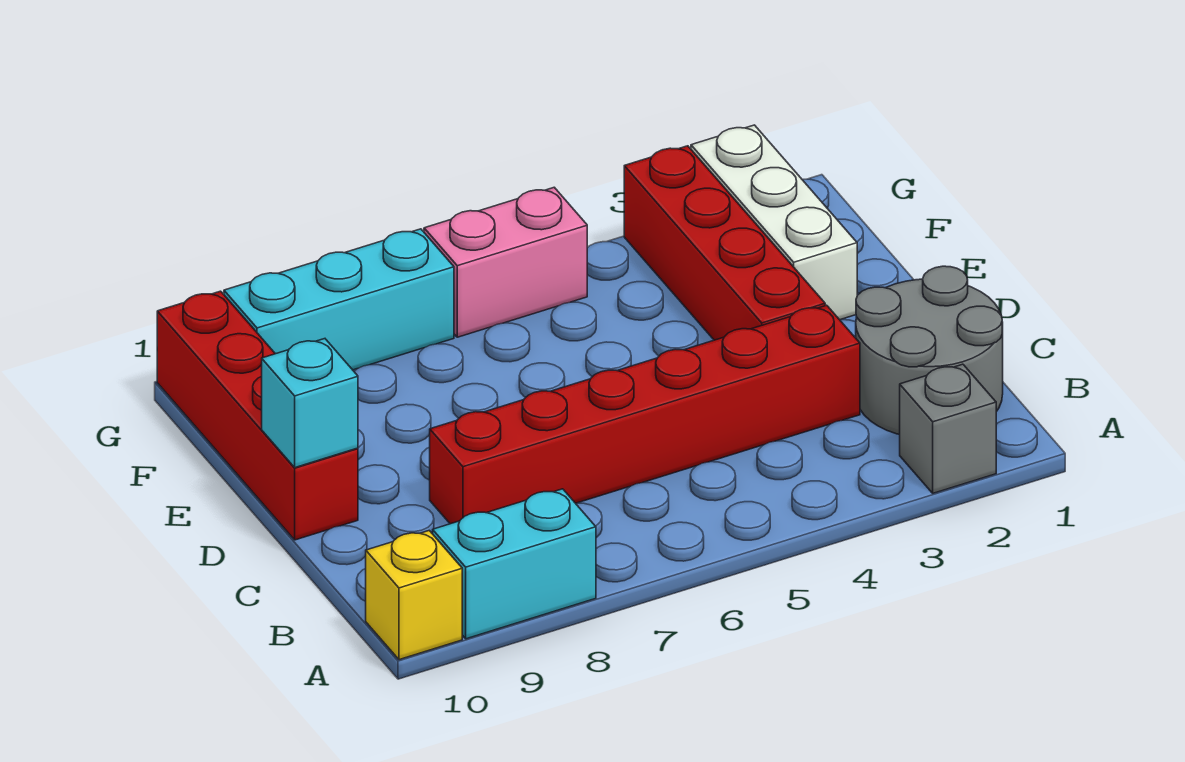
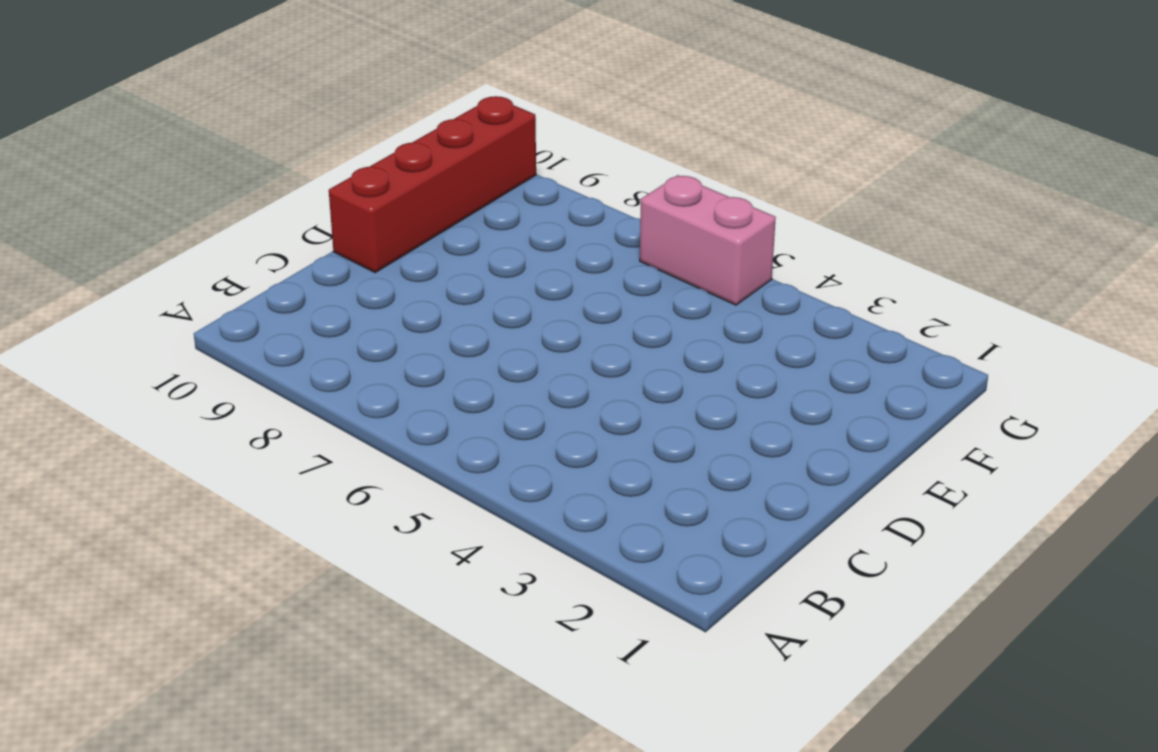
none -> grey 1x1 brick [900,364,996,493]
none -> cyan 1x2 brick [433,489,596,639]

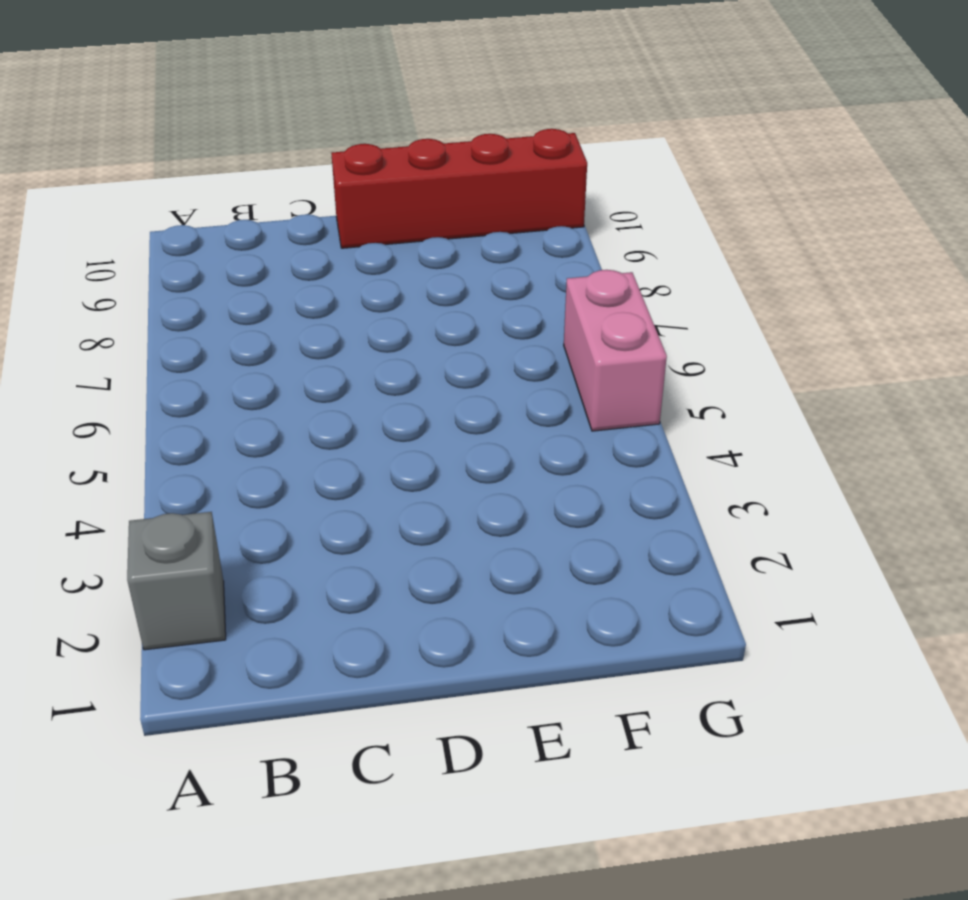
none -> cyan 1x2 brick [433,489,596,639]
none -> yellow 1x1 brick [366,531,462,660]

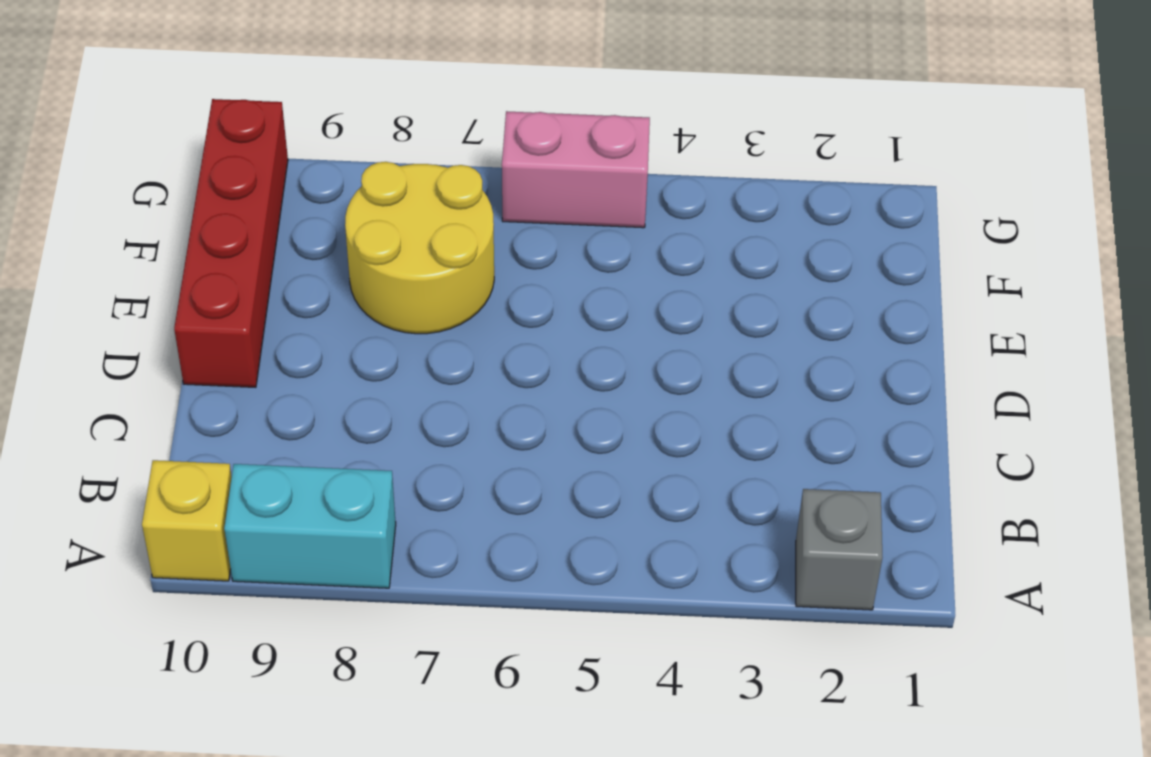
yellow 2x2 round brick [345,162,494,334] -> none
none -> grey 2x2 round brick [856,266,1003,435]
none -> red 1x6 brick [430,305,860,524]

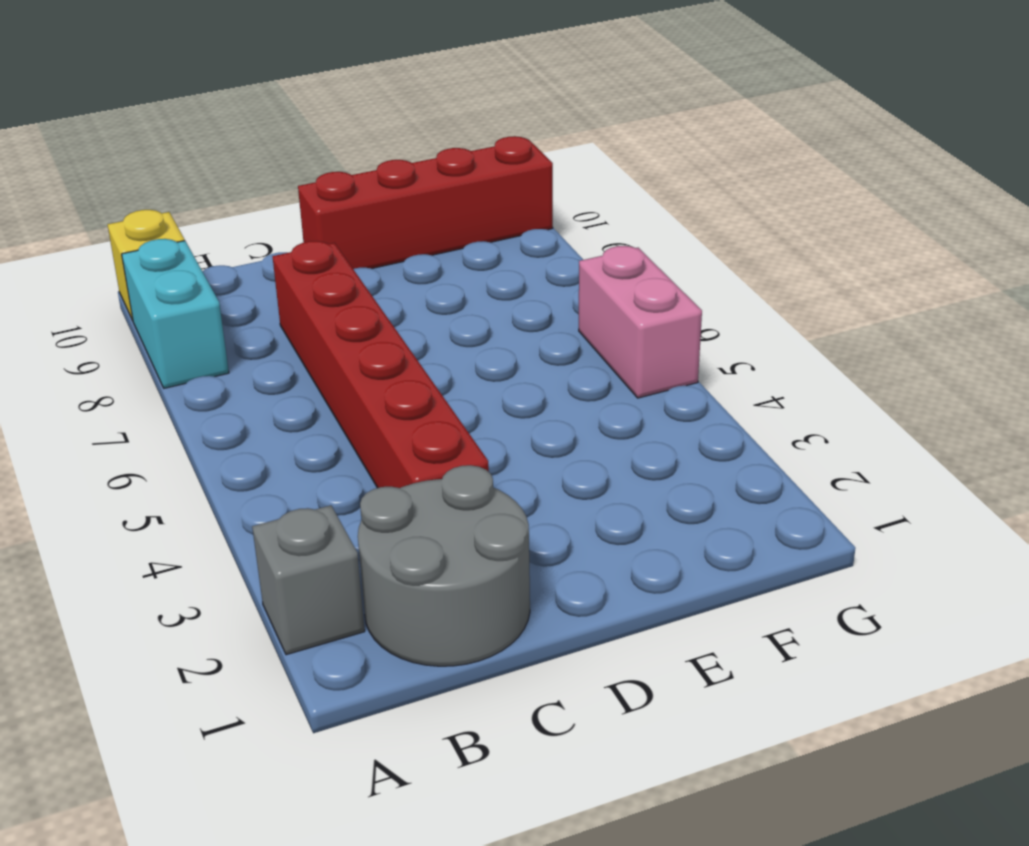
none -> red 1x4 brick [624,146,825,340]
none -> white 1x3 brick [691,125,857,320]

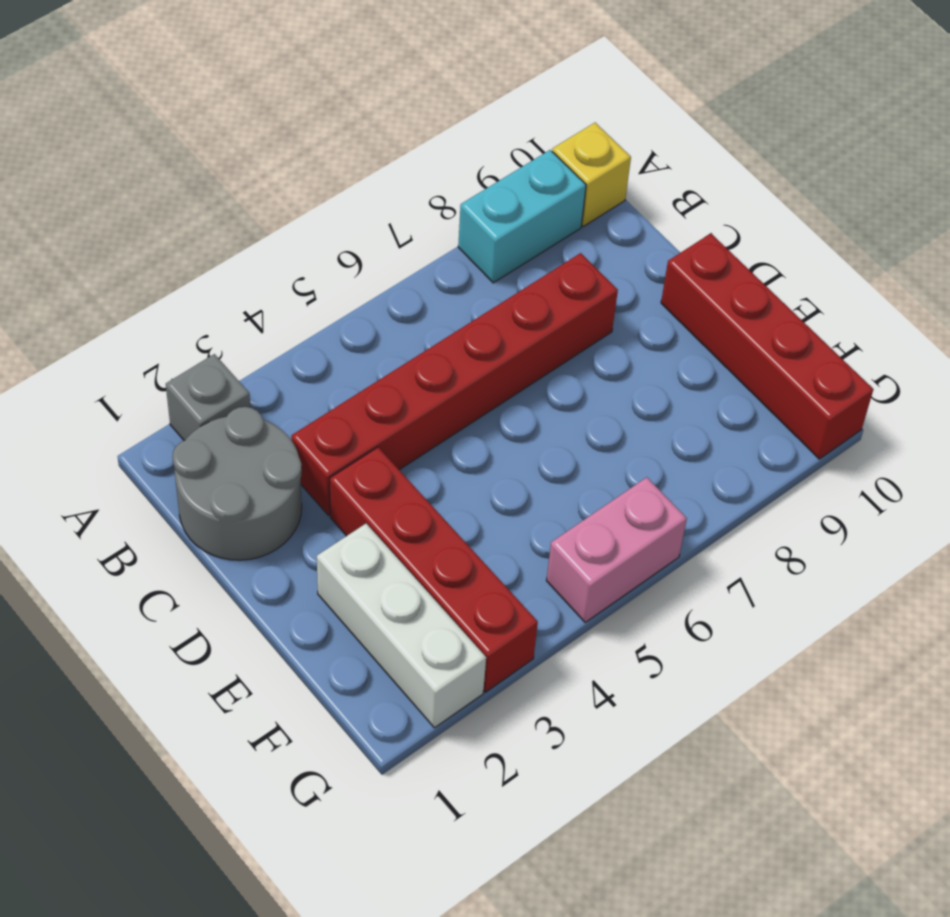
none -> cyan 1x3 brick [224,229,454,370]
none -> cyan 1x1 brick [262,339,358,468]

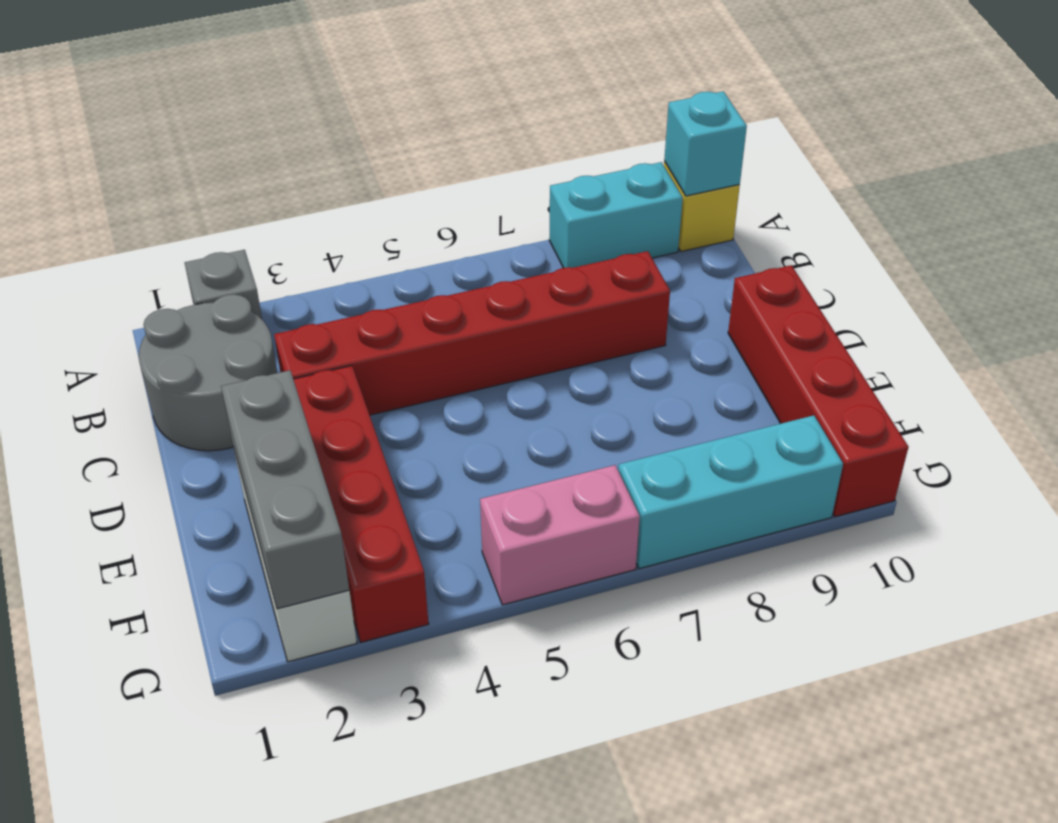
cyan 1x1 brick [664,91,747,196] -> cyan 1x1 brick moved to [262,339,358,468]
grey 1x3 brick [221,370,349,609] -> none

